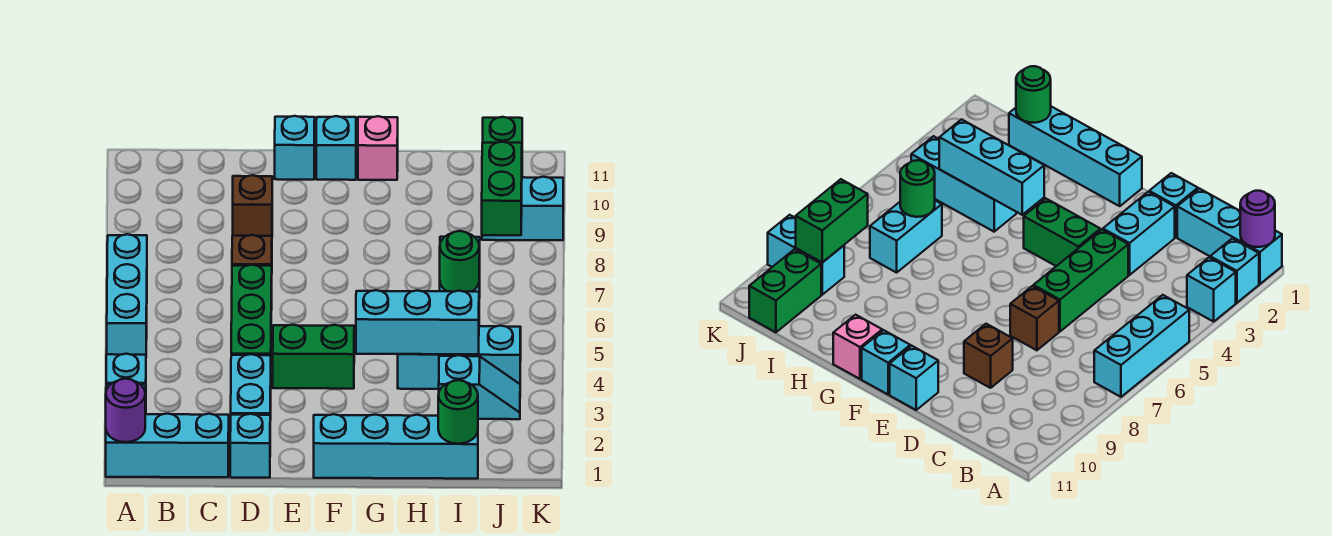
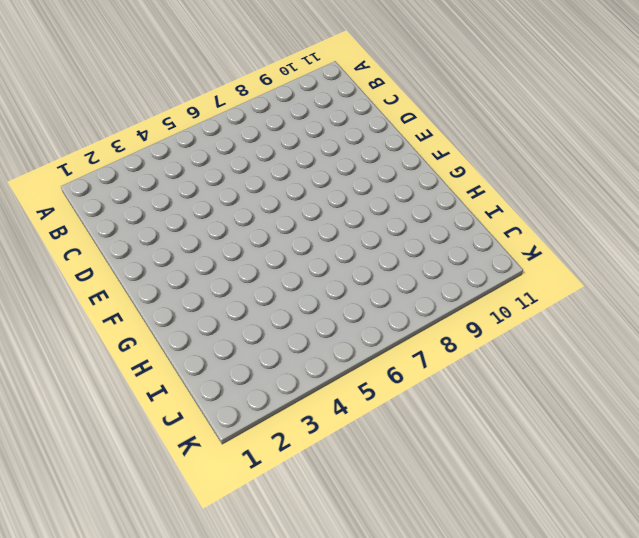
none -> cyan 1x3 brick [106,414,229,477]
none -> cyan 1x1 brick [1210,238,1259,303]
none -> cyan 1x1 brick [106,354,146,384]

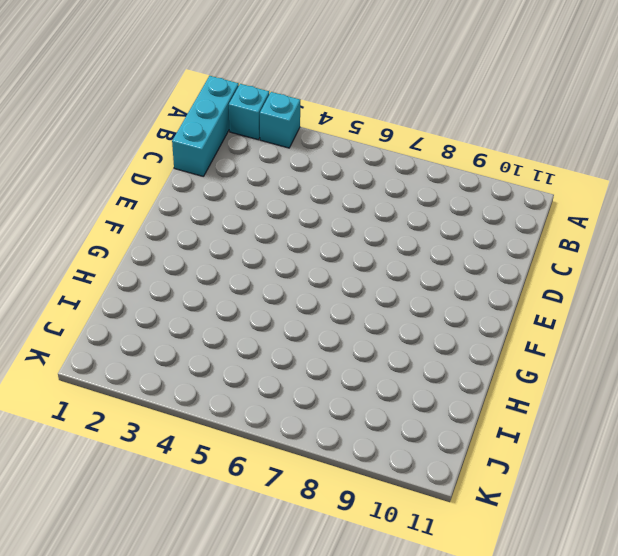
none -> cyan 1x3 brick [107,234,147,355]
none -> cyan 1x1 brick [230,414,270,478]
none -> cyan 1x2 brick [231,354,271,420]

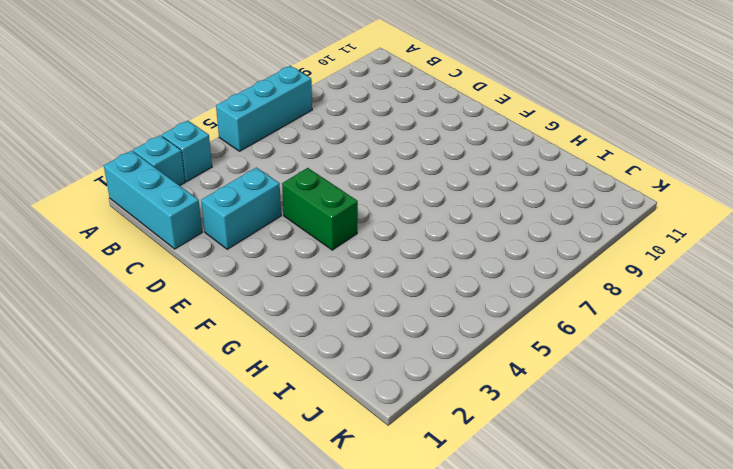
none -> cyan 1x1 brick [230,414,270,478]
none -> green 1x3 brick [231,265,272,355]
none -> brown 1x1 brick [232,235,272,266]

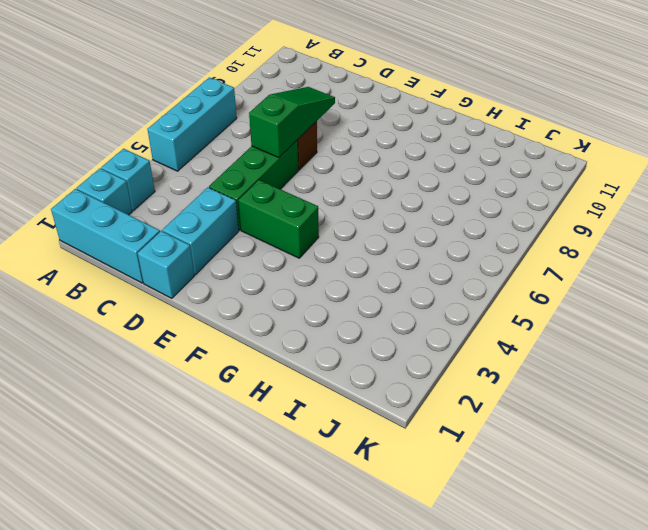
green 1x3 slope [249,87,335,158] -> none
none -> brown 1x1 brick [233,175,272,236]
none -> cyan 1x1 brick [275,116,315,180]
none -> cyan 1x4 brick [314,414,478,479]

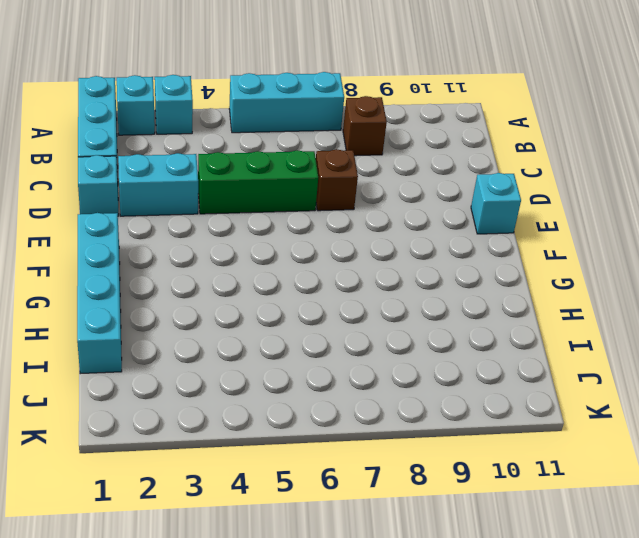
brown 1x1 brick [343,96,387,156] -> brown 1x1 brick moved to [233,175,272,236]
none -> green 1x2 brick [273,325,354,389]
none -> cyan 1x1 brick [316,116,356,180]
none -> pink 1x1 brick [358,116,398,180]

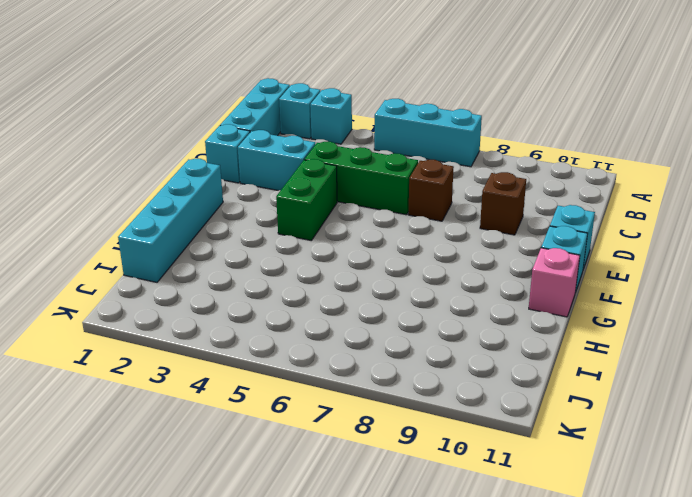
none -> cyan 1x3 brick [398,326,521,389]
none -> cyan 1x2 slope [439,355,520,419]
none -> cyan 1x2 brick [870,201,942,273]

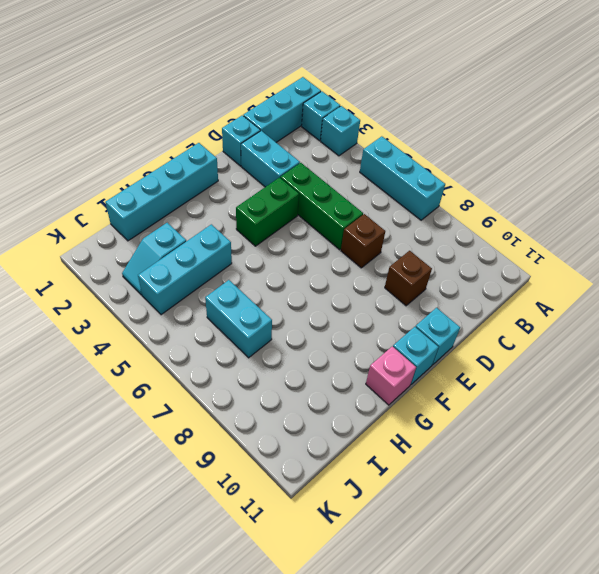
none -> cyan 1x2 brick [482,177,563,240]
none -> green 1x2 brick [483,117,522,143]
none -> purple 1x1 round brick [106,379,145,442]

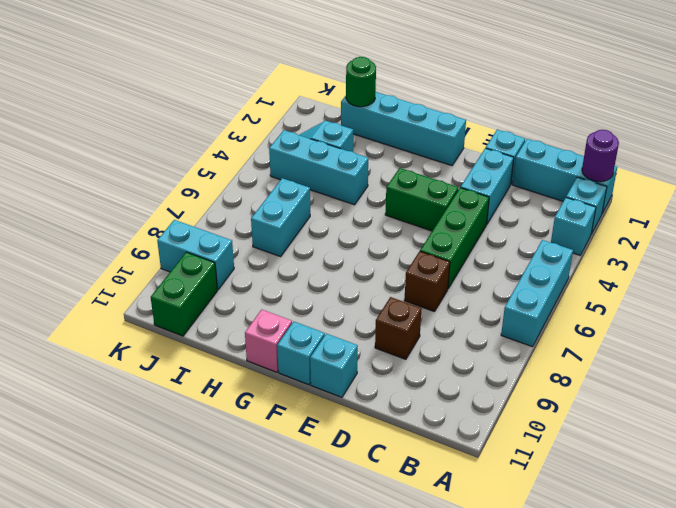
none -> cyan 1x3 brick [356,290,479,354]
none -> green 1x1 round brick [440,231,479,292]
none -> green 1x2 brick [482,142,522,235]

